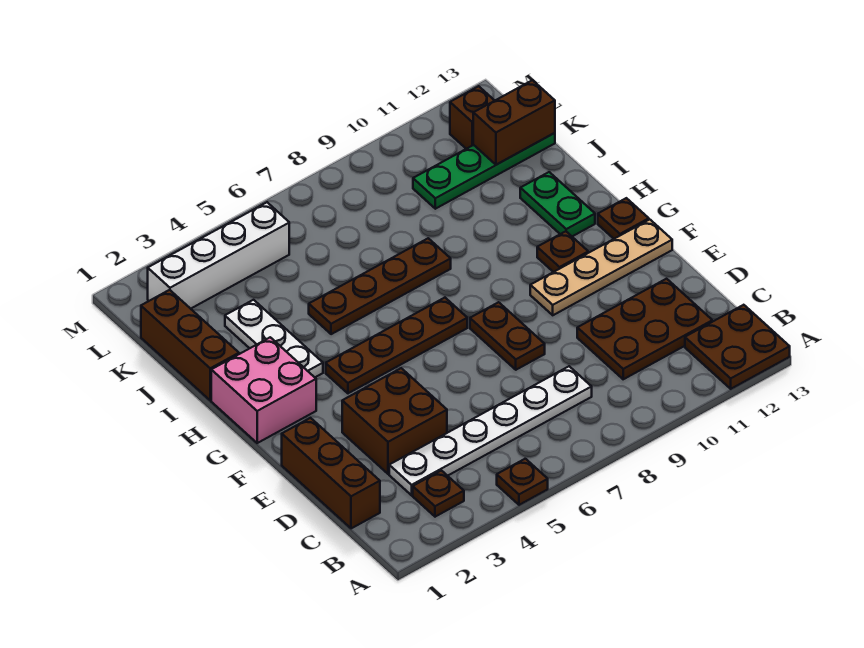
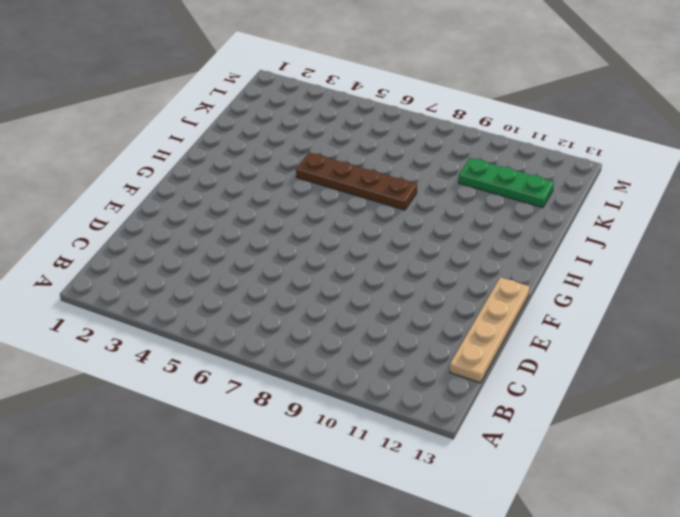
tan 1x4 plate [450,277,530,383] -> tan 1x4 plate turned to [530,220,672,315]
green 1x3 plate [459,158,554,208] -> green 1x4 plate [413,133,555,209]
none -> brown 1x1 plate [497,459,548,505]
none -> brown 2x2 plate [685,305,790,389]
none -> brown 1x1 plate [413,470,464,517]

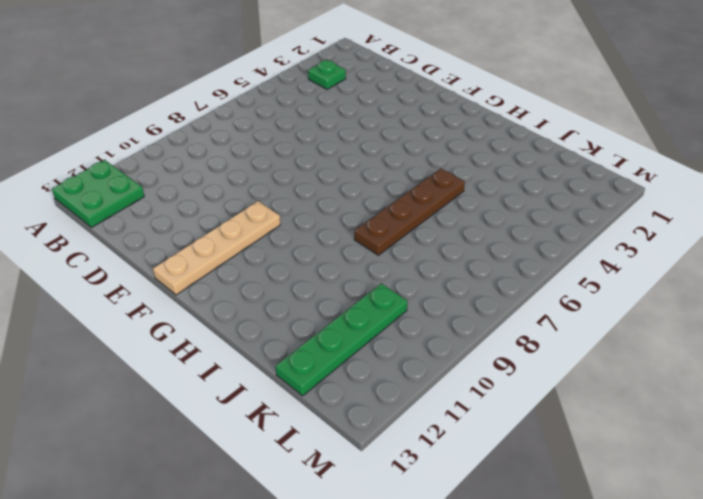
green 2x2 plate [52,160,144,228] -> brown 2x2 plate [685,305,790,389]
green 1x1 plate [308,60,346,89] -> brown 1x1 plate [413,470,464,517]
none -> brown 1x1 plate [497,459,548,505]
none -> brown 1x3 brick [282,418,380,528]
none -> white 1x6 plate [389,366,592,495]

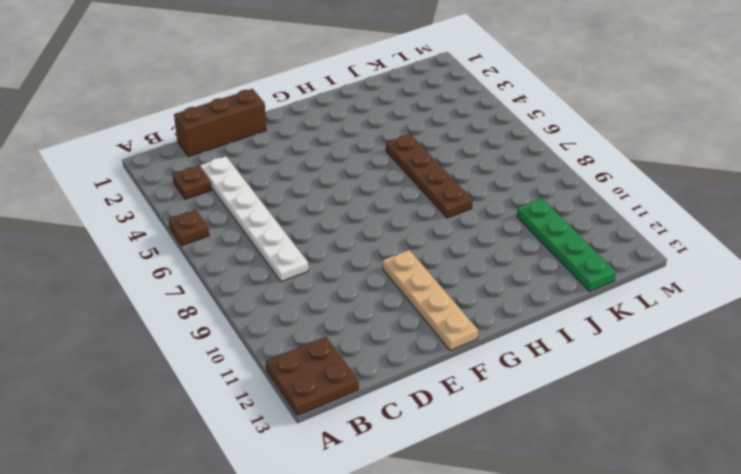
none -> brown 2x3 plate [577,279,712,379]
none -> brown 2x2 brick [342,368,447,474]
none -> brown 1x2 plate [470,302,545,370]

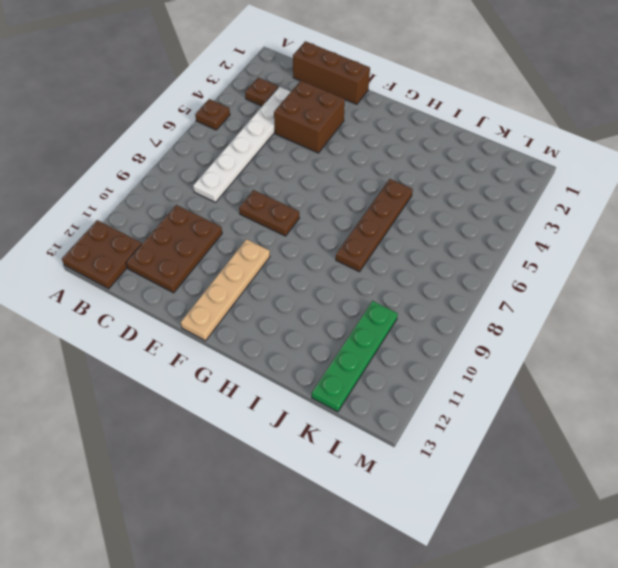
none -> pink 2x2 brick [211,337,316,443]
none -> brown 1x4 plate [326,298,467,393]
none -> brown 1x1 plate [537,231,588,272]

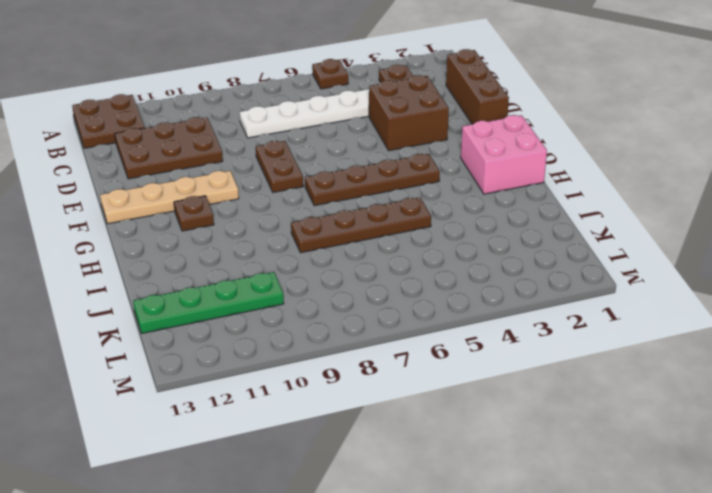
none -> brown 1x1 plate [598,198,649,239]
none -> white 1x3 plate [225,300,323,377]
none -> green 1x2 plate [520,172,595,236]

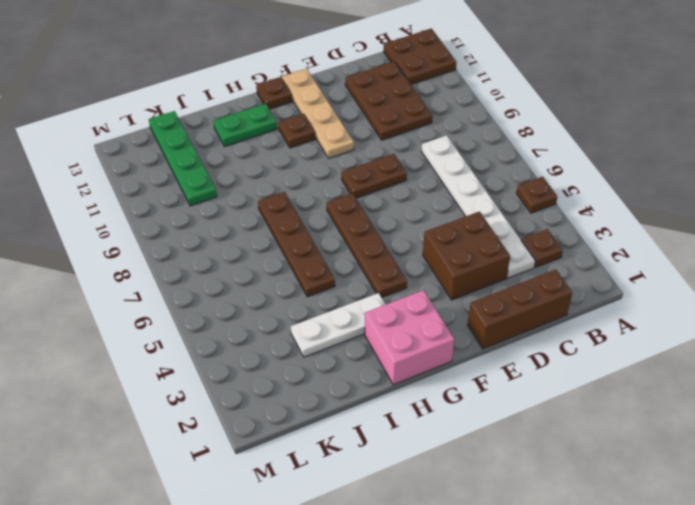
none -> brown 1x3 brick [141,290,239,400]
none -> white 1x4 brick [148,202,289,309]
none -> brown 1x1 brick [450,86,495,149]

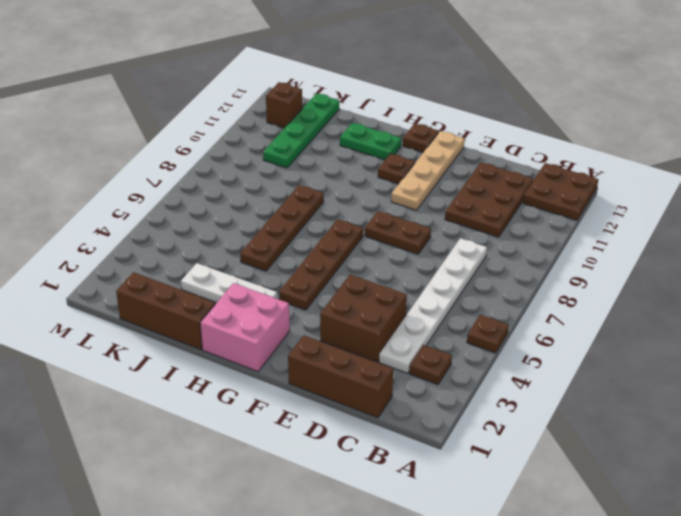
none -> white 1x4 brick [148,202,289,309]
none -> brown 1x2 brick [473,80,555,165]

